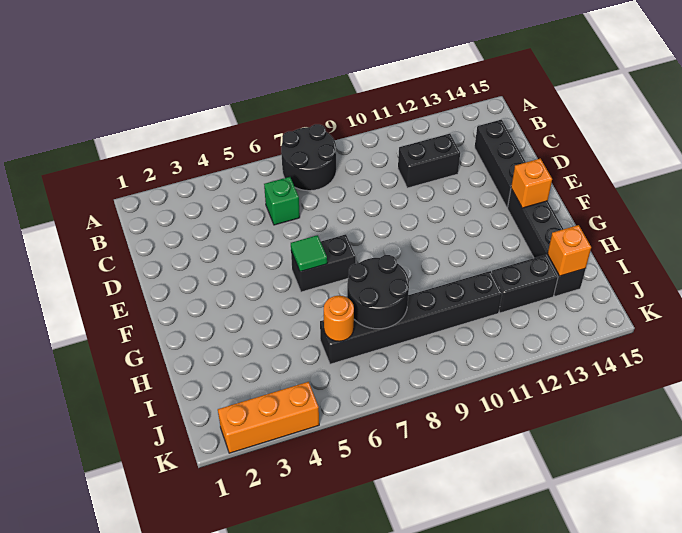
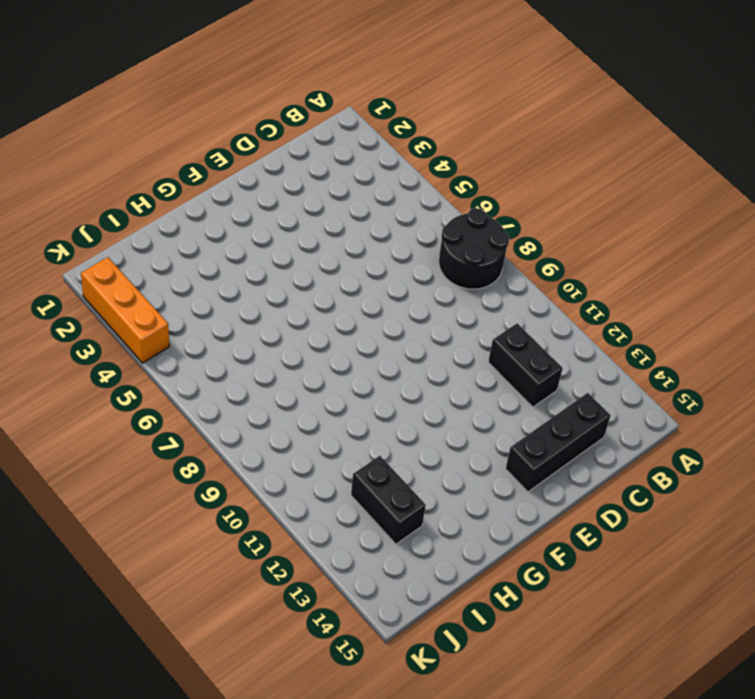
none -> green 1x1 brick [264,177,300,225]
none -> black 1x2 brick [291,235,356,292]
none -> black 1x4 brick [507,189,585,296]

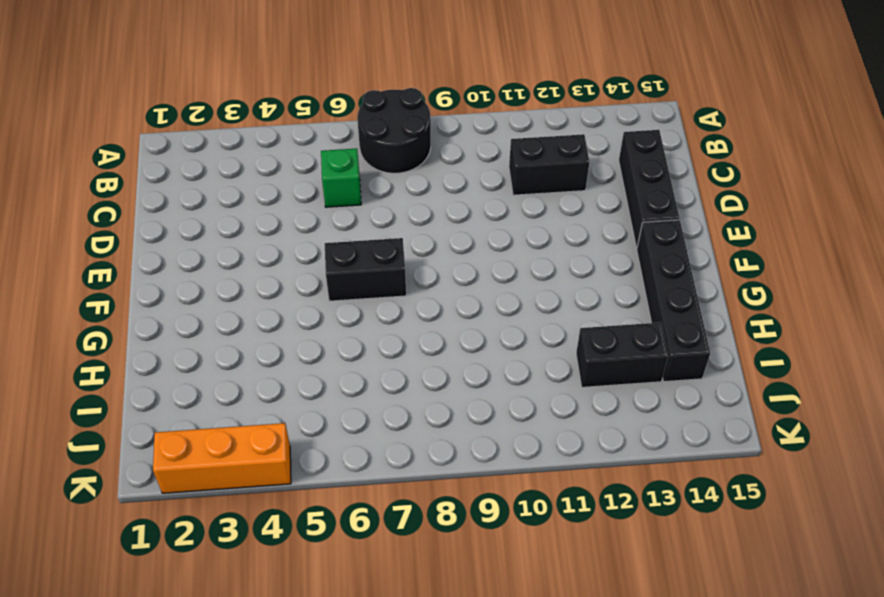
none -> black 1x6 brick [320,271,502,364]
none -> green 1x1 tile [291,235,327,272]
none -> orange 1x1 brick [511,158,552,208]

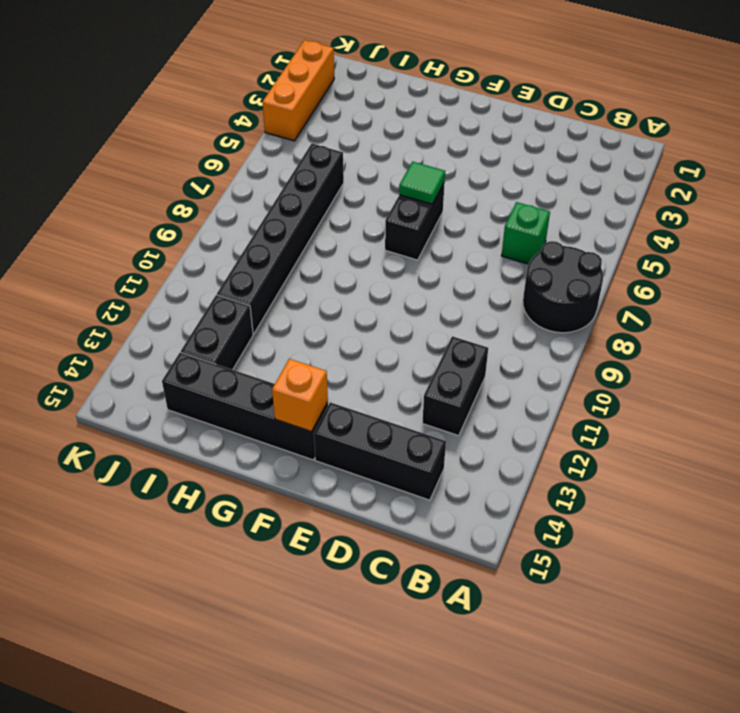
none -> black 2x2 round brick [347,255,409,329]
none -> orange 1x1 round brick [324,296,354,341]
none -> orange 1x1 brick [548,225,591,276]

